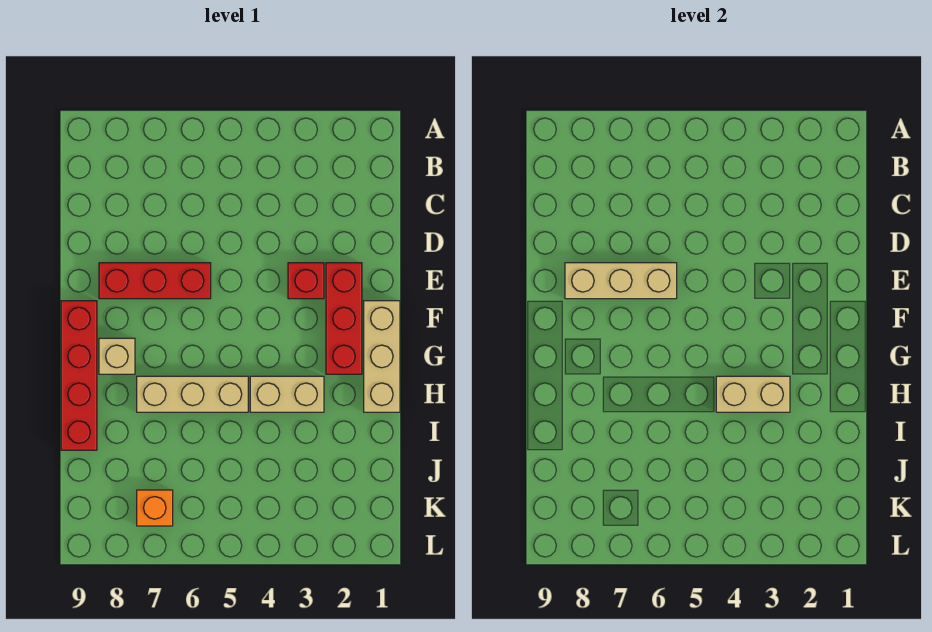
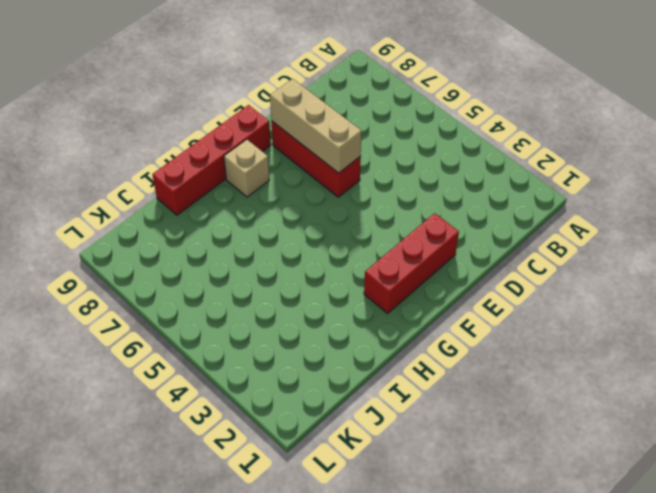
none -> red 1x1 brick [288,263,324,299]
none -> tan 1x3 brick [364,301,400,412]

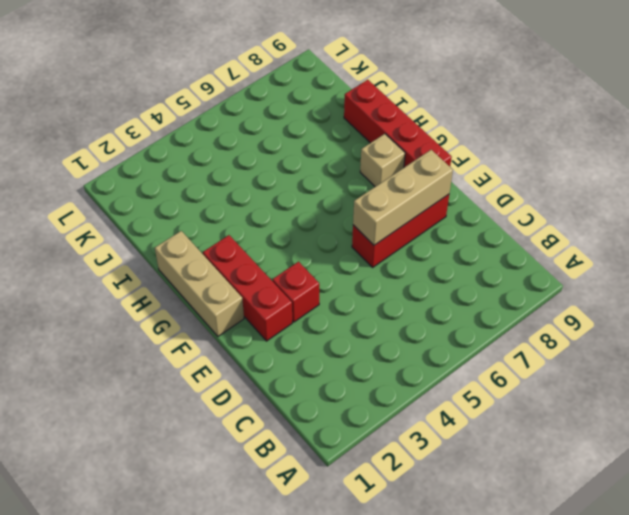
none -> tan 1x2 brick [250,376,324,412]
none -> tan 1x3 brick [137,376,248,412]

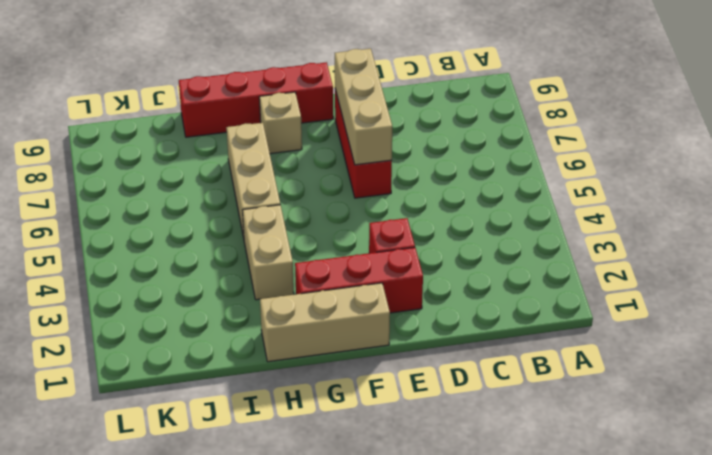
none -> orange 1x1 brick [137,490,173,526]
none -> tan 1x2 brick [716,376,790,412]

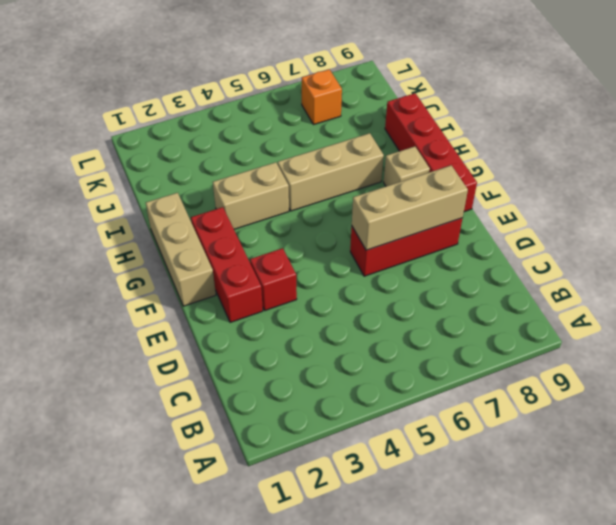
none -> tan 1x2 brick [716,376,790,412]

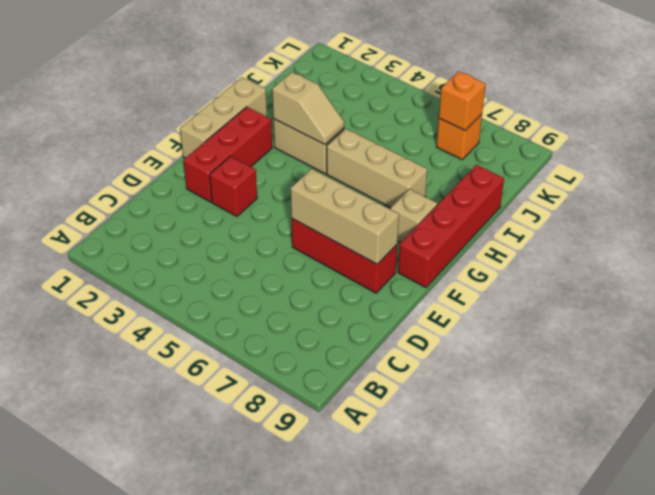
tan 1x2 slope [272,72,344,144] -> tan 1x2 brick [716,376,790,412]
orange 1x1 brick [439,71,486,130] -> none

